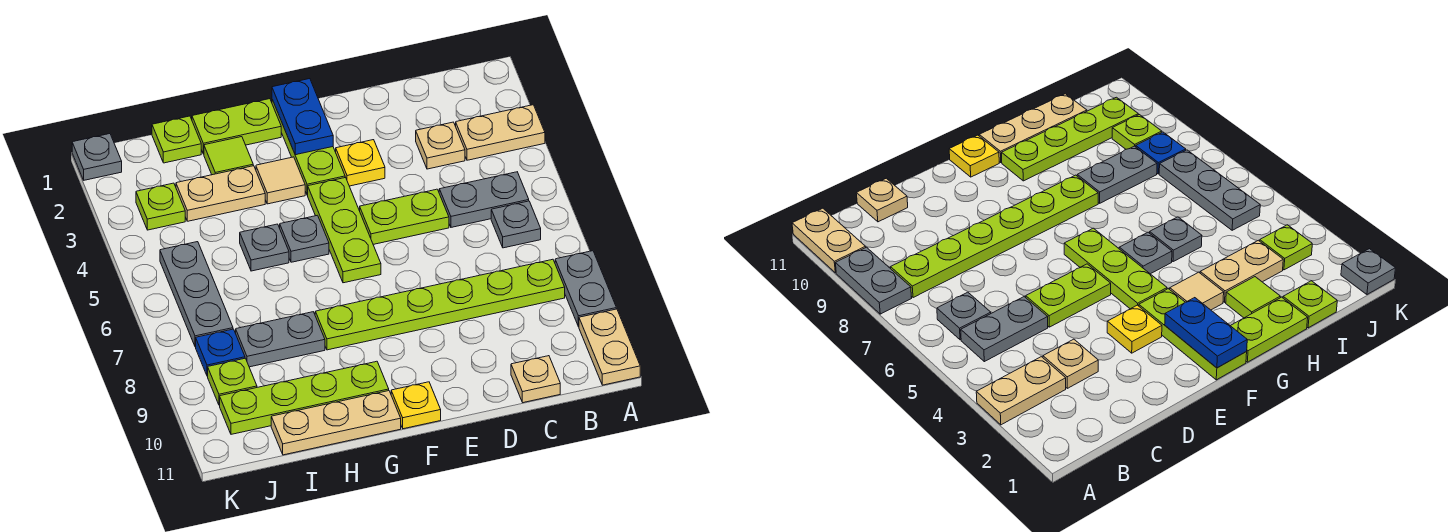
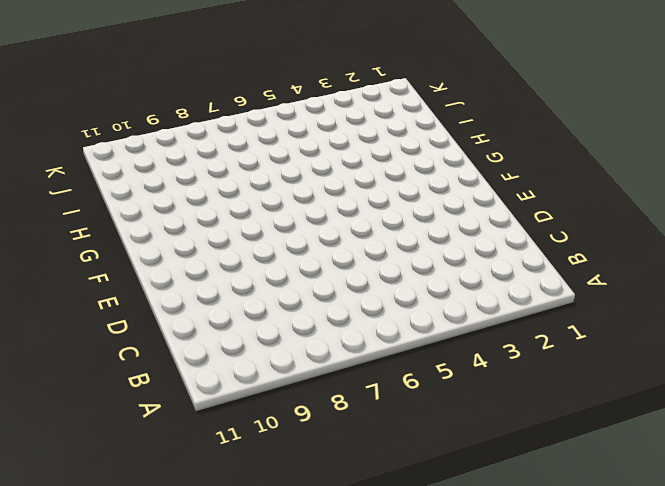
none -> tan 1x2 plate [456,105,545,160]
none -> grey 1x2 plate [555,251,616,327]
none -> tan 1x2 plate [579,309,640,385]

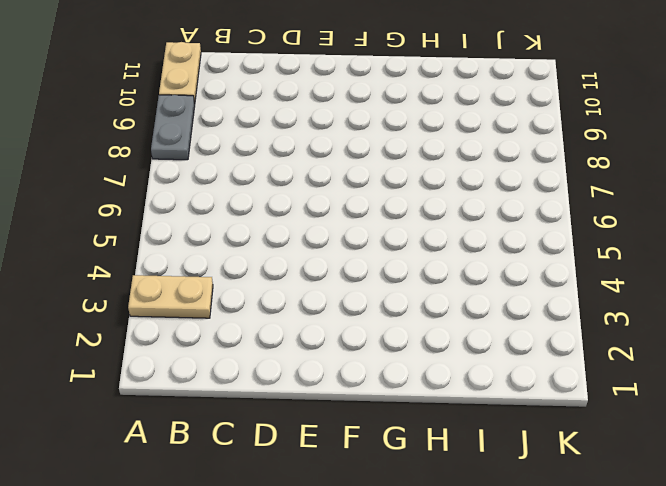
none -> grey 1x2 plate [439,172,529,227]
none -> grey 1x1 plate [491,201,541,248]
none -> lime 1x6 plate [315,259,565,350]

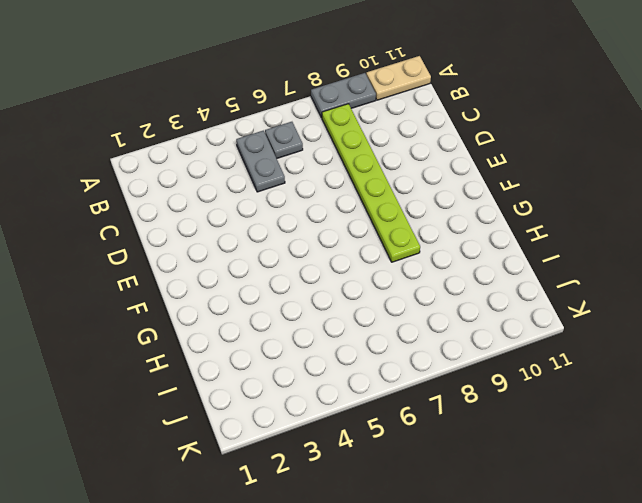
none -> tan 1x2 plate [456,105,545,160]
none -> tan 1x1 plate [416,122,465,169]
none -> tan 1x1 plate [511,356,560,403]

